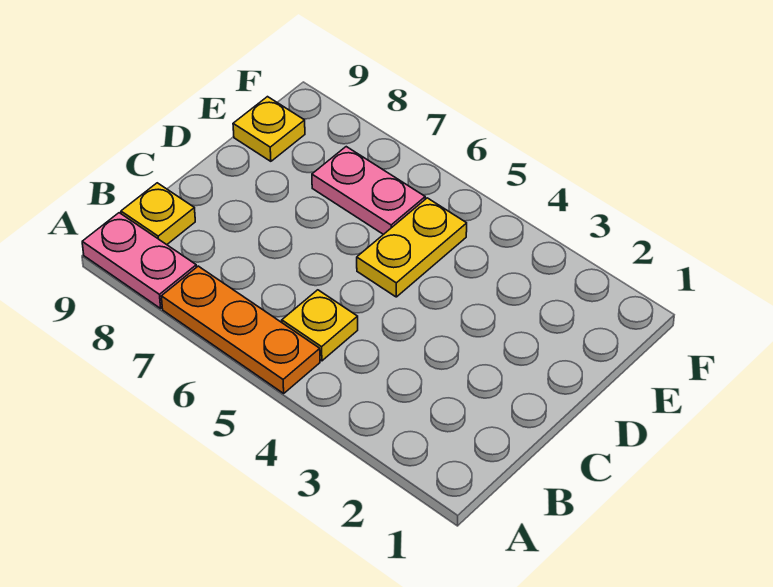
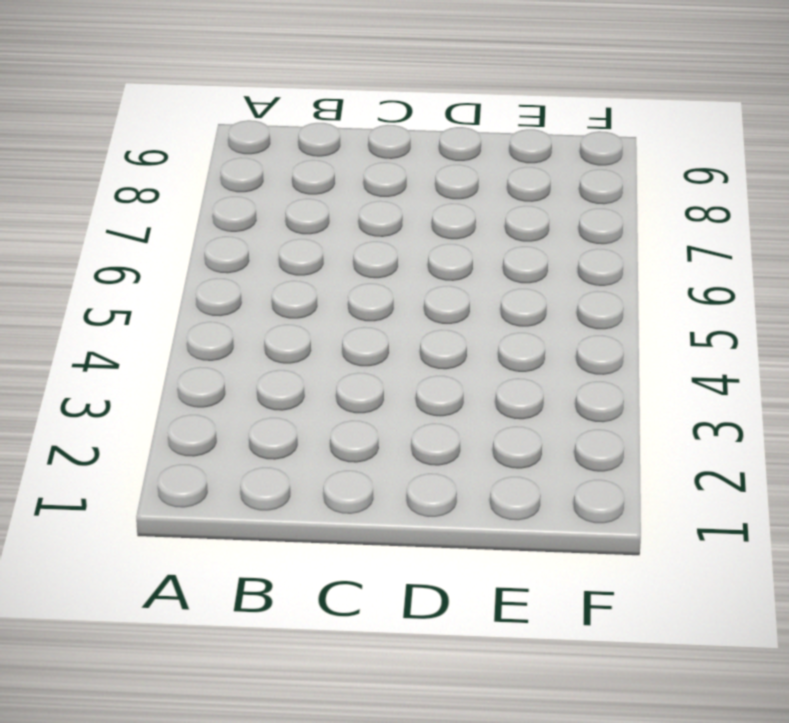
none -> orange 1x3 plate [161,266,320,393]
none -> pink 1x2 plate [82,213,196,308]

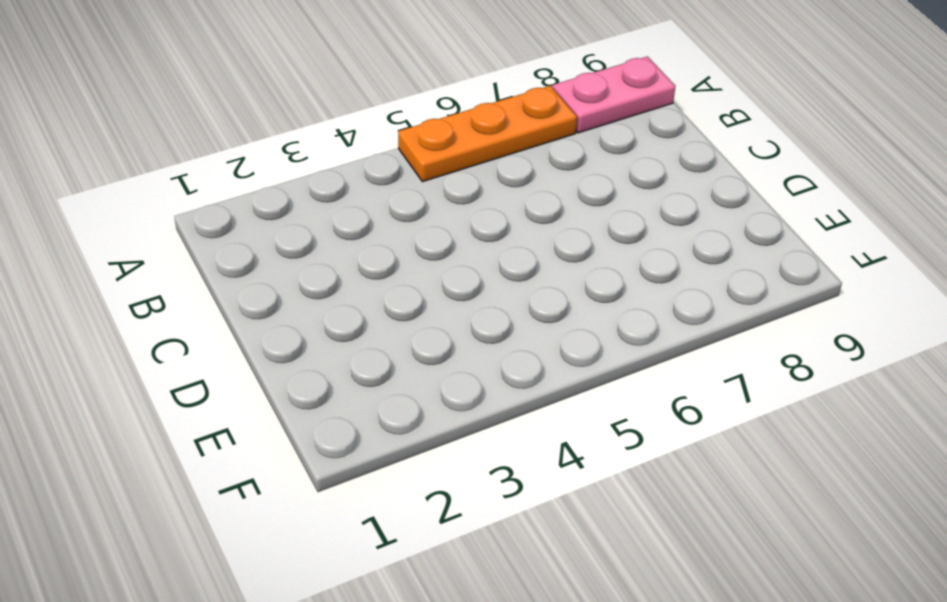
none -> yellow 1x1 plate [282,290,358,361]
none -> yellow 1x1 plate [121,183,195,245]

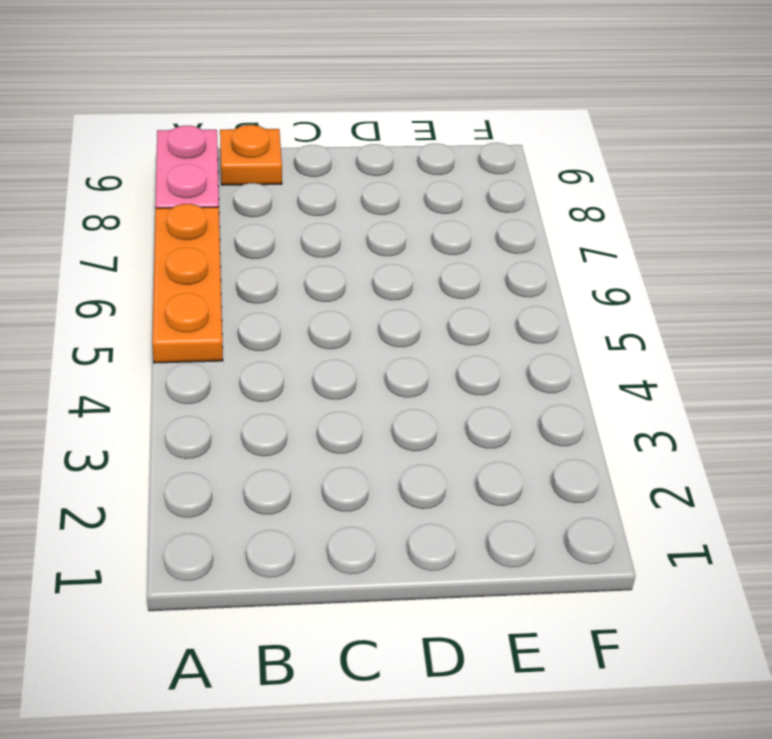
orange 1x1 plate [220,125,282,185] -> yellow 1x1 plate [121,183,195,245]
none -> yellow 1x1 plate [282,290,358,361]
none -> yellow 1x2 plate [357,198,467,297]

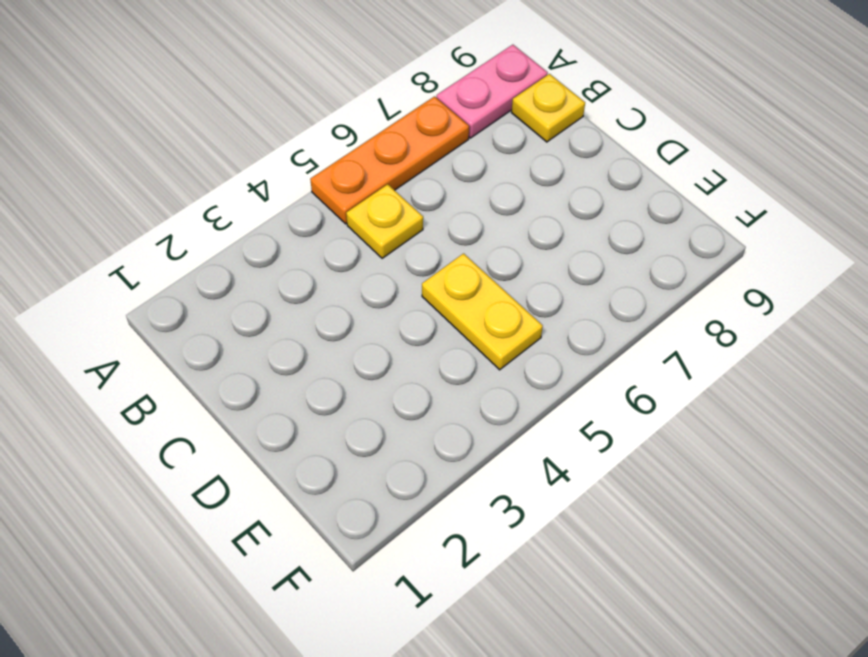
none -> pink 1x2 plate [312,147,425,235]
none -> yellow 1x1 plate [233,97,305,161]

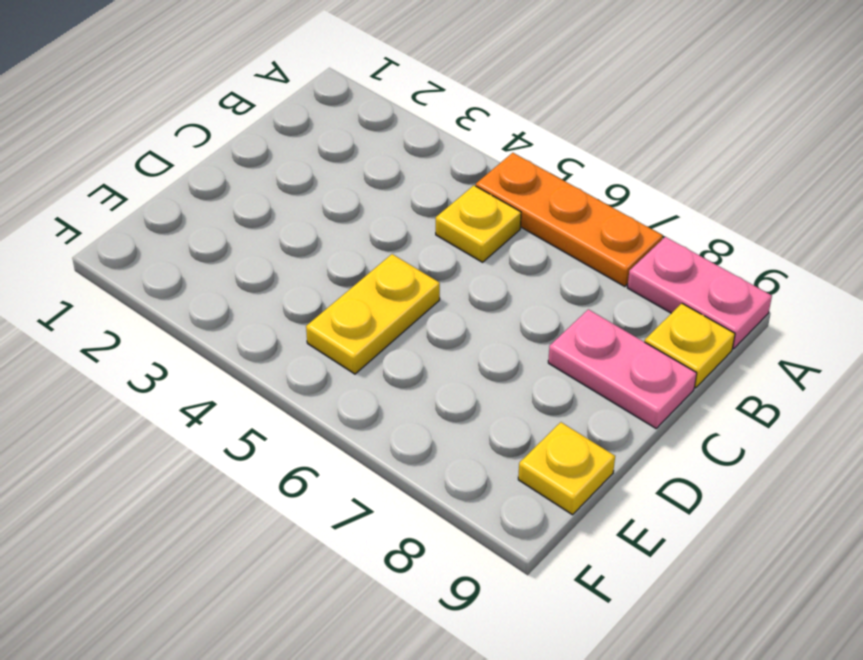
pink 1x2 plate [548,309,697,428] -> pink 1x2 plate moved to [312,147,425,235]

